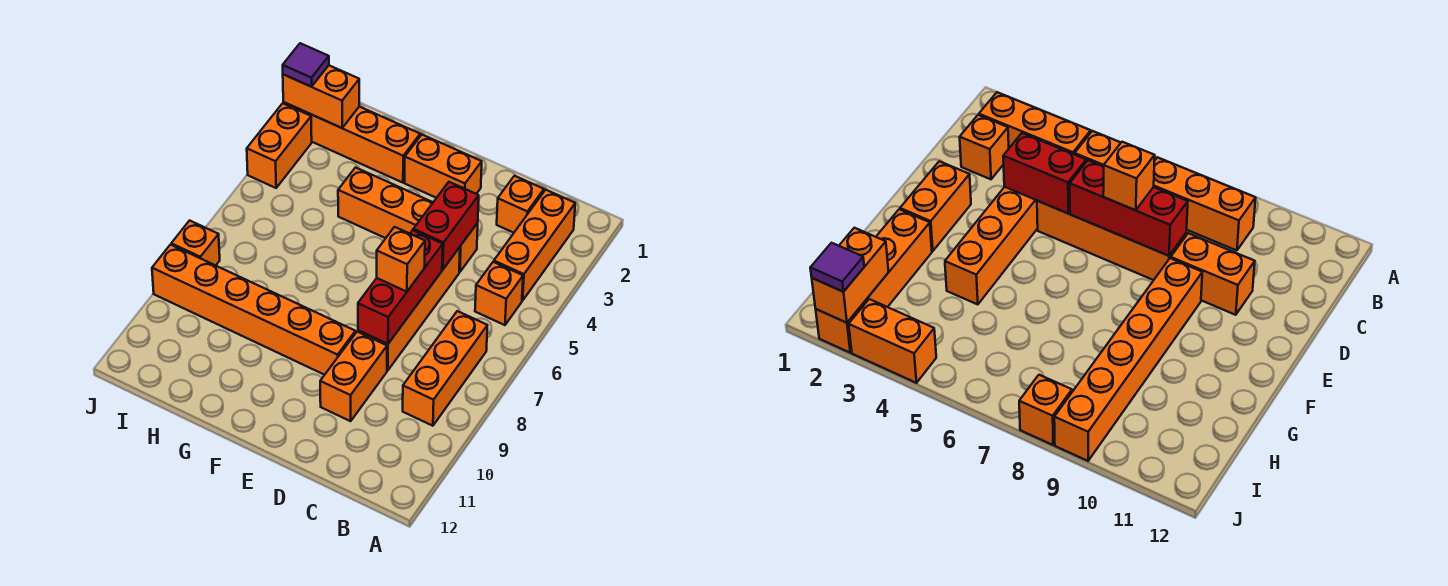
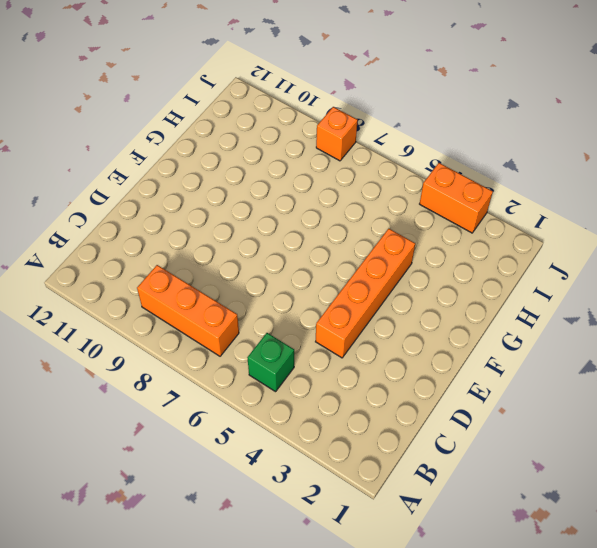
green 1x1 brick [247,333,294,392] -> orange 1x1 brick [475,262,523,325]
none -> orange 1x3 brick [494,190,575,301]
none -> orange 1x1 brick [497,176,544,233]
none -> orange 1x4 brick [358,247,460,371]

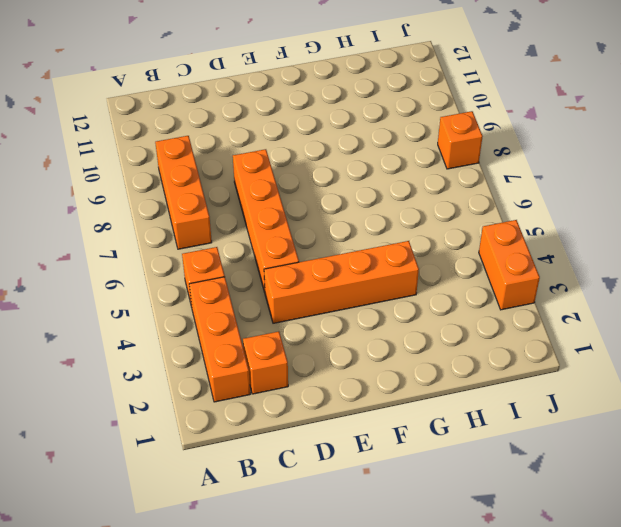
none -> orange 1x2 brick [320,332,387,421]
none -> orange 1x2 brick [405,135,482,198]
none -> orange 1x6 brick [152,245,355,375]

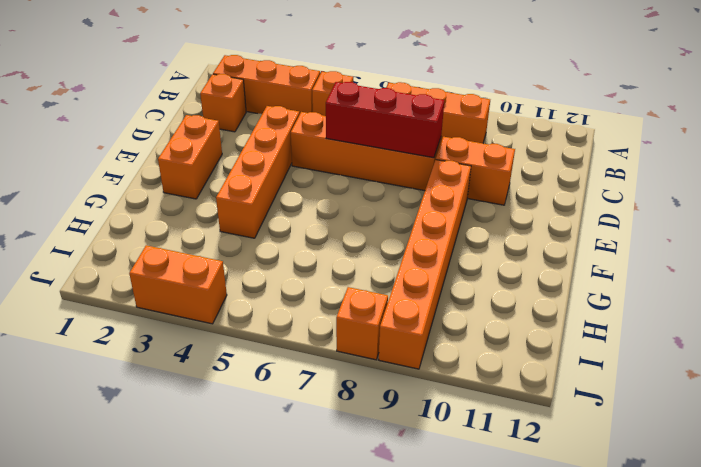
none -> orange 1x4 brick [283,102,420,183]
none -> red 1x2 brick [413,182,479,269]
none -> orange 1x2 brick [283,66,359,128]

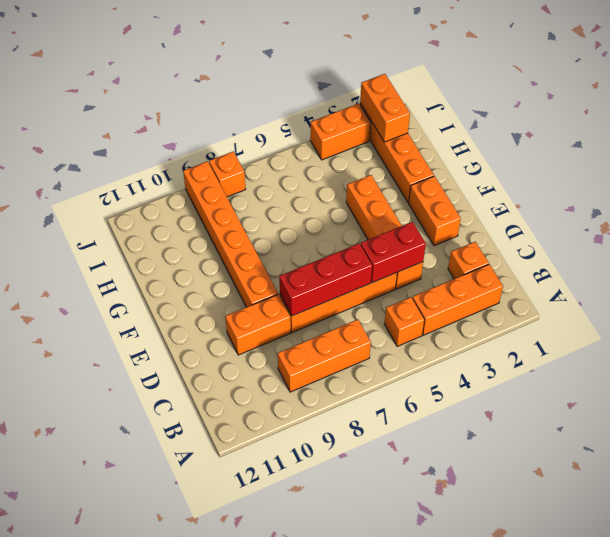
none -> orange 1x1 brick [377,227,425,292]
none -> purple 1x1 tile [283,43,329,87]

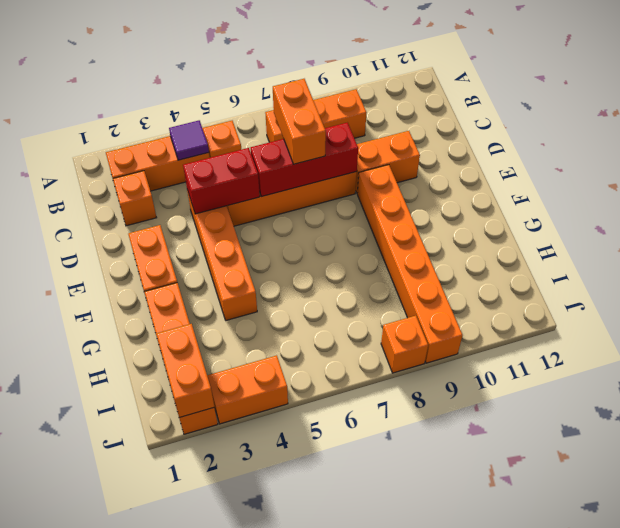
purple 1x1 tile [169,120,209,160] -> purple 1x1 tile moved to [283,43,329,87]
orange 1x2 brick [273,79,326,164] -> orange 1x1 brick [377,227,425,292]

